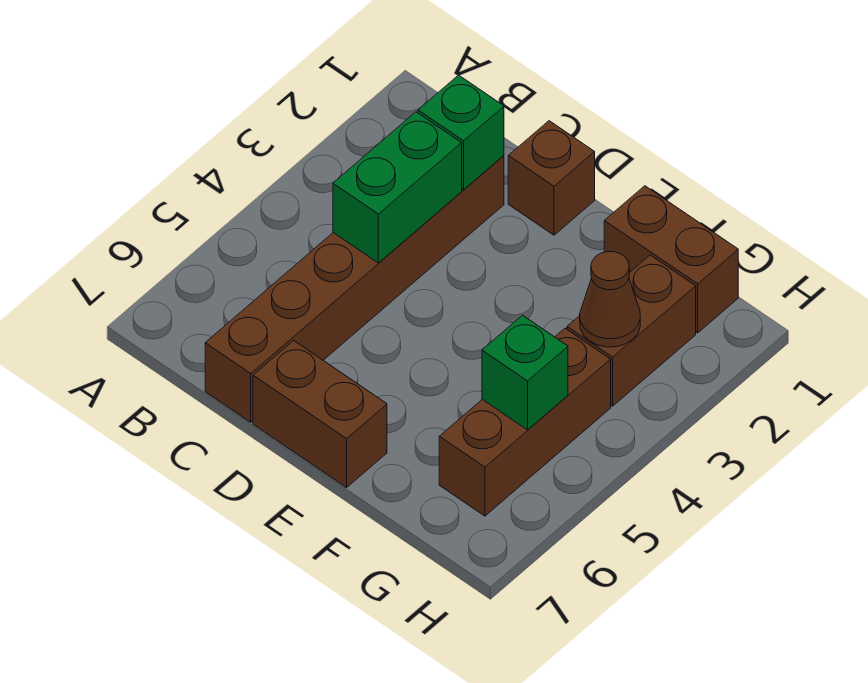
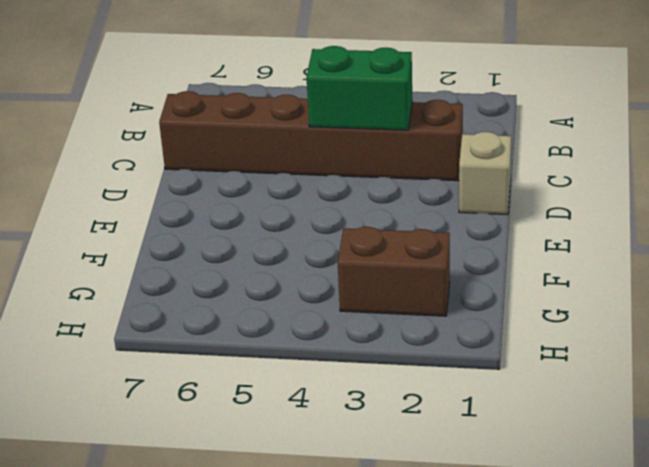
tan 1x1 brick [459,132,511,215] -> brown 1x1 brick [508,121,595,235]
none -> brown 1x2 brick [253,340,387,488]
none -> brown 1x2 brick [604,186,738,333]

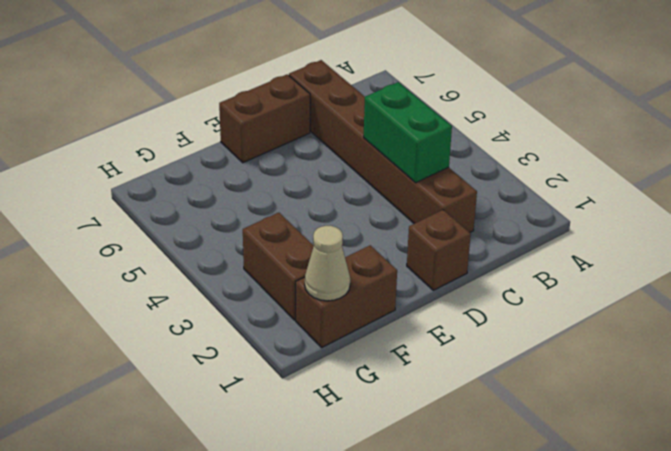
tan 1x1 cone [305,226,350,301] -> none
none -> brown 1x3 brick [439,328,611,516]
none -> green 1x1 brick [418,75,504,190]

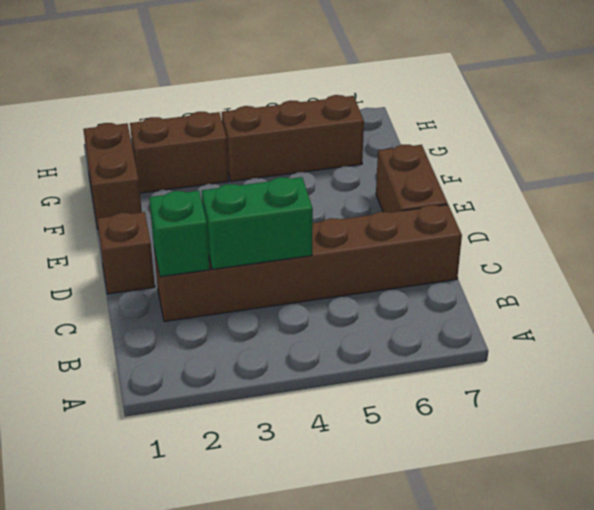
none -> brown 1x1 cone [580,252,640,347]
none -> green 1x1 brick [482,315,568,430]

